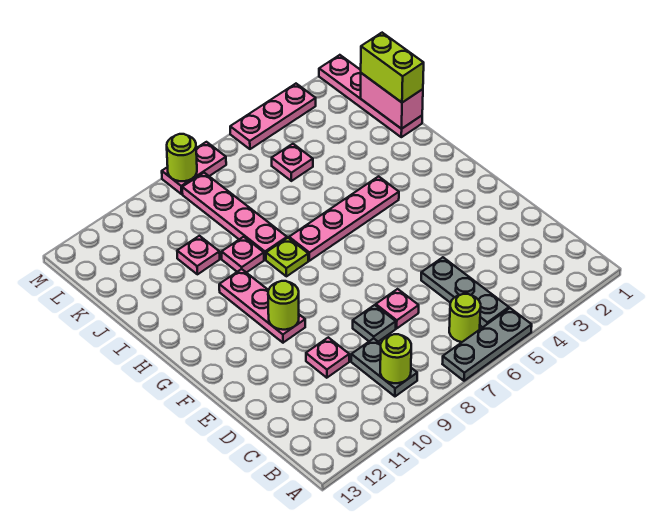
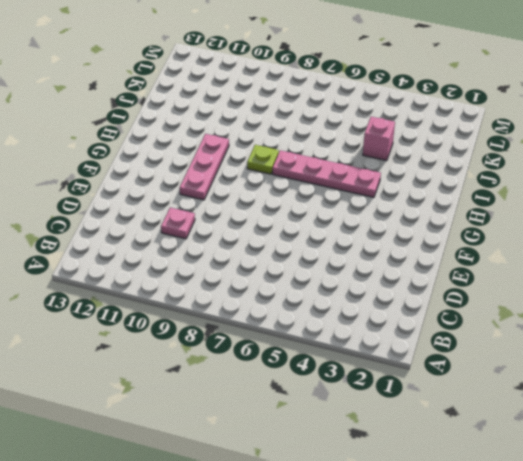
pink 1x1 brick [363,117,395,161] -> none
none -> grey 1x3 plate [443,308,532,381]
none -> grey 1x3 plate [421,257,509,327]
none -> lime 1x1 round brick [449,294,481,342]

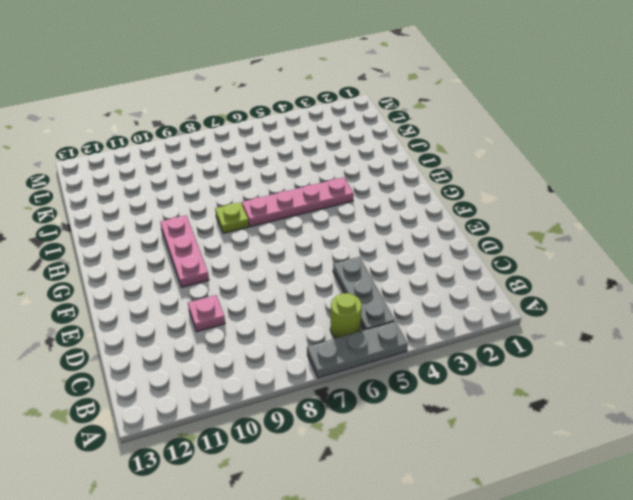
none -> grey 1x2 plate [351,338,417,396]
none -> pink 1x1 plate [376,289,419,328]
none -> grey 1x1 plate [353,305,396,342]

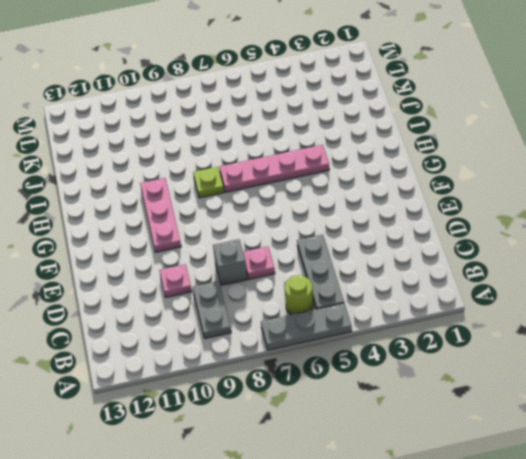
grey 1x1 brick [213,239,247,285] -> grey 1x1 plate [353,305,396,342]
none -> pink 1x4 plate [182,173,287,260]
none -> pink 1x1 plate [222,237,264,273]
none -> pink 1x4 plate [319,55,422,137]

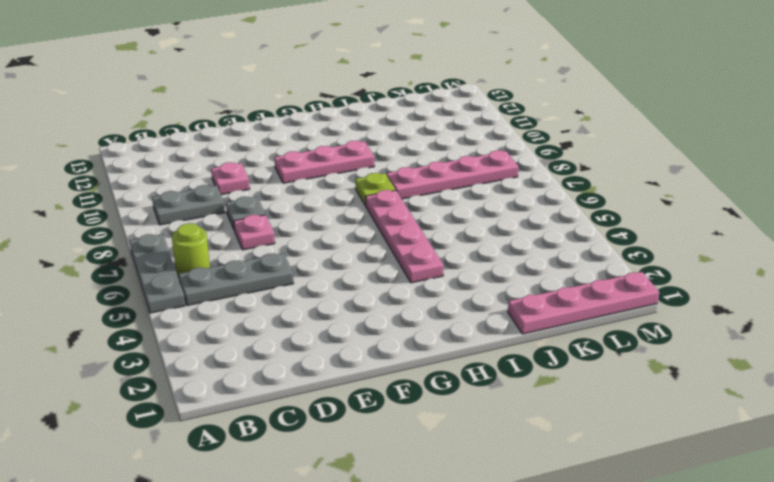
none -> pink 1x1 plate [222,237,264,273]
none -> pink 1x1 plate [177,236,220,274]
none -> pink 1x1 plate [272,144,313,181]

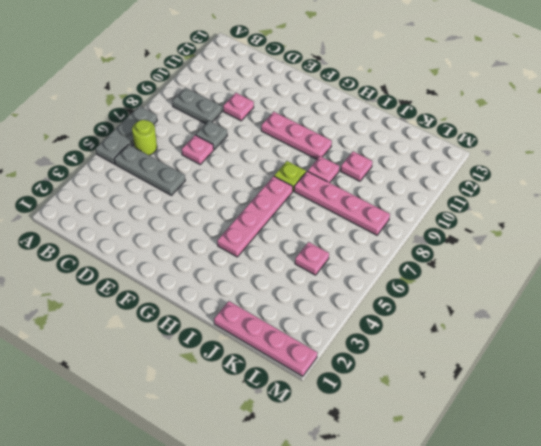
none -> pink 1x3 plate [230,84,316,149]
none -> pink 1x2 plate [162,142,226,194]
none -> lime 1x1 round brick [380,334,411,383]

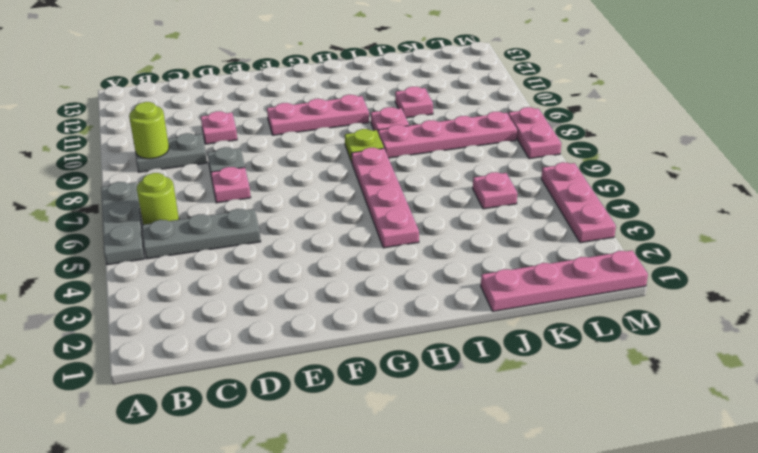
none -> lime 1x1 round brick [268,281,299,330]
none -> pink 1x2 brick [361,73,423,129]
none -> lime 1x1 round brick [167,134,197,181]

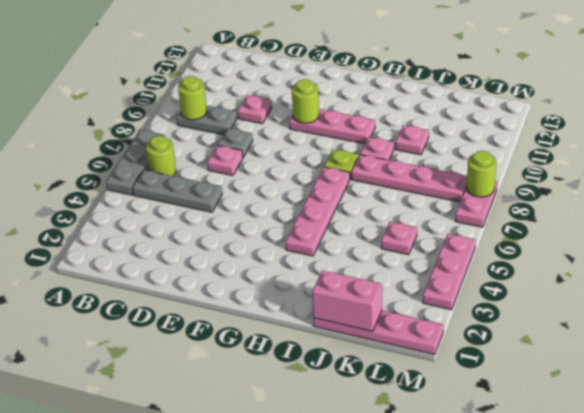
none -> lime 1x2 brick [361,33,424,103]

